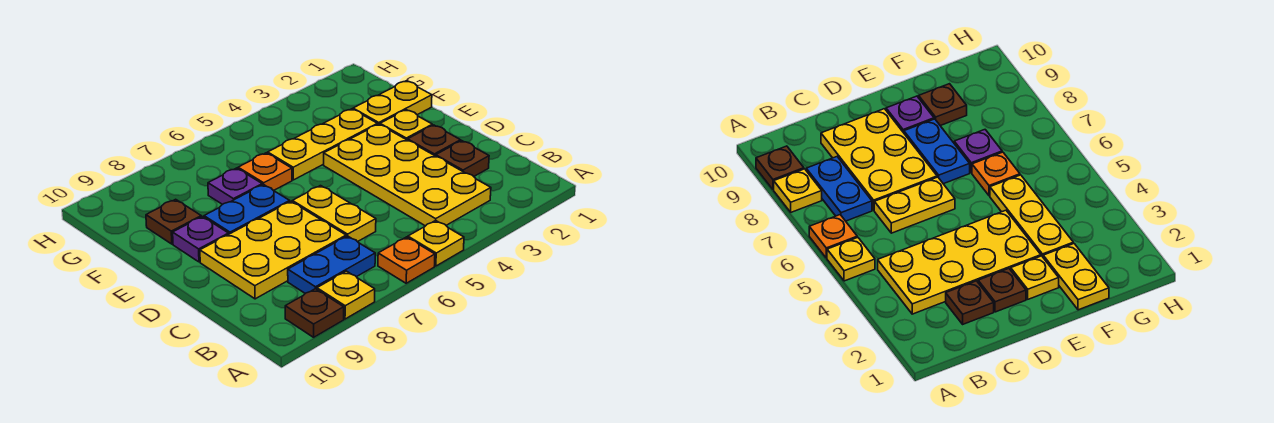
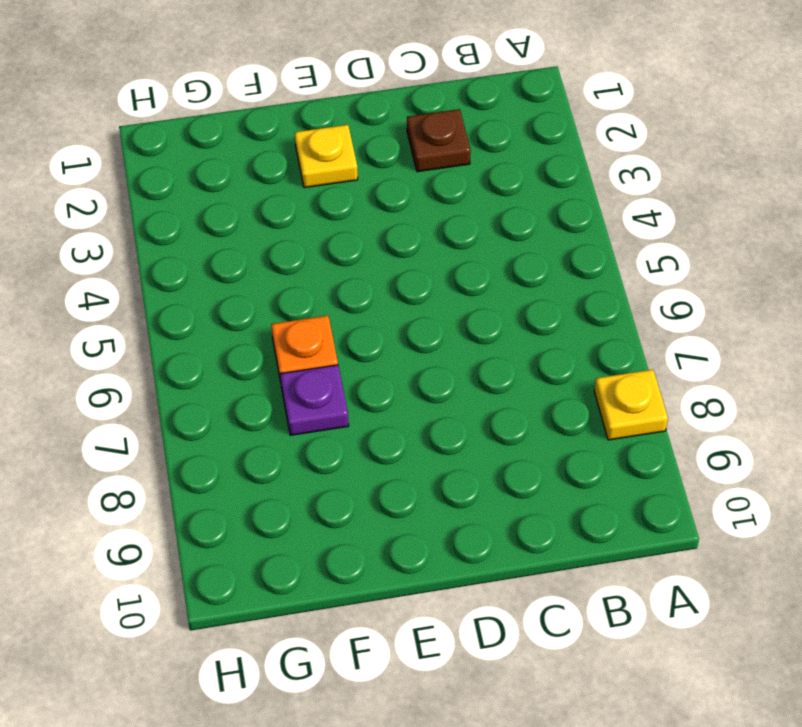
none -> yellow 1x1 plate [408,221,464,266]
none -> orange 1x1 plate [378,237,435,283]
none -> brown 1x1 plate [285,289,344,337]

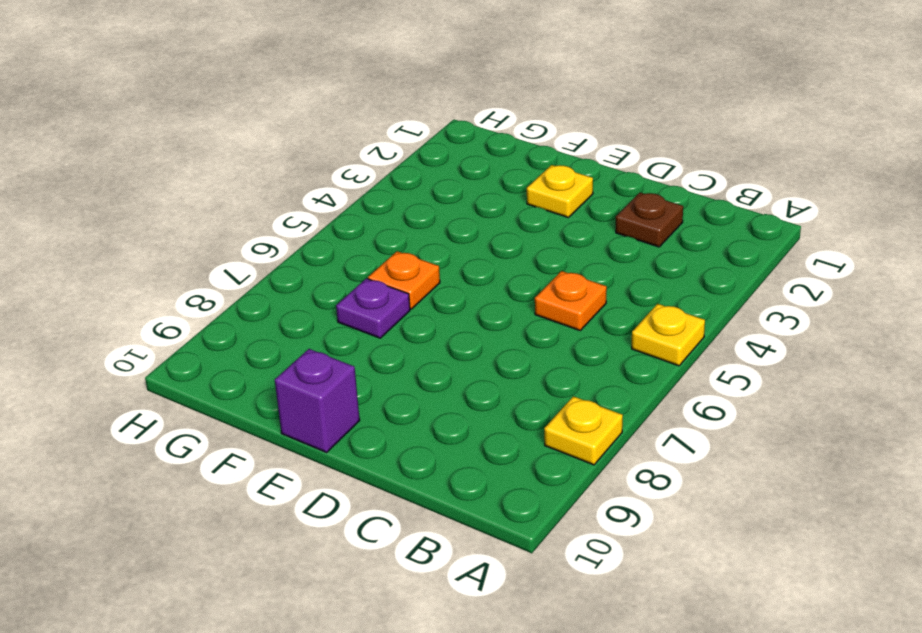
orange 1x1 plate [535,271,607,330] -> orange 1x1 plate moved to [378,237,435,283]
purple 1x1 brick [275,349,360,452] -> none
none -> brown 1x1 plate [285,289,344,337]
none -> yellow 2x4 plate [324,124,491,226]
none -> blue 1x2 plate [288,236,375,293]

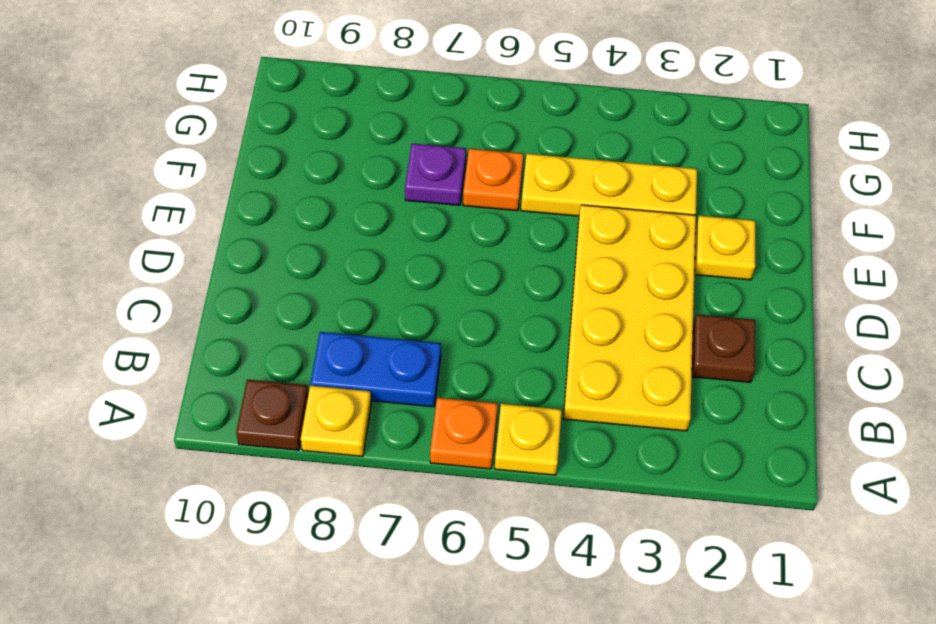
none -> yellow 1x2 plate [292,186,376,242]
none -> yellow 2x3 plate [200,202,346,299]
none -> brown 1x1 plate [408,125,461,156]

